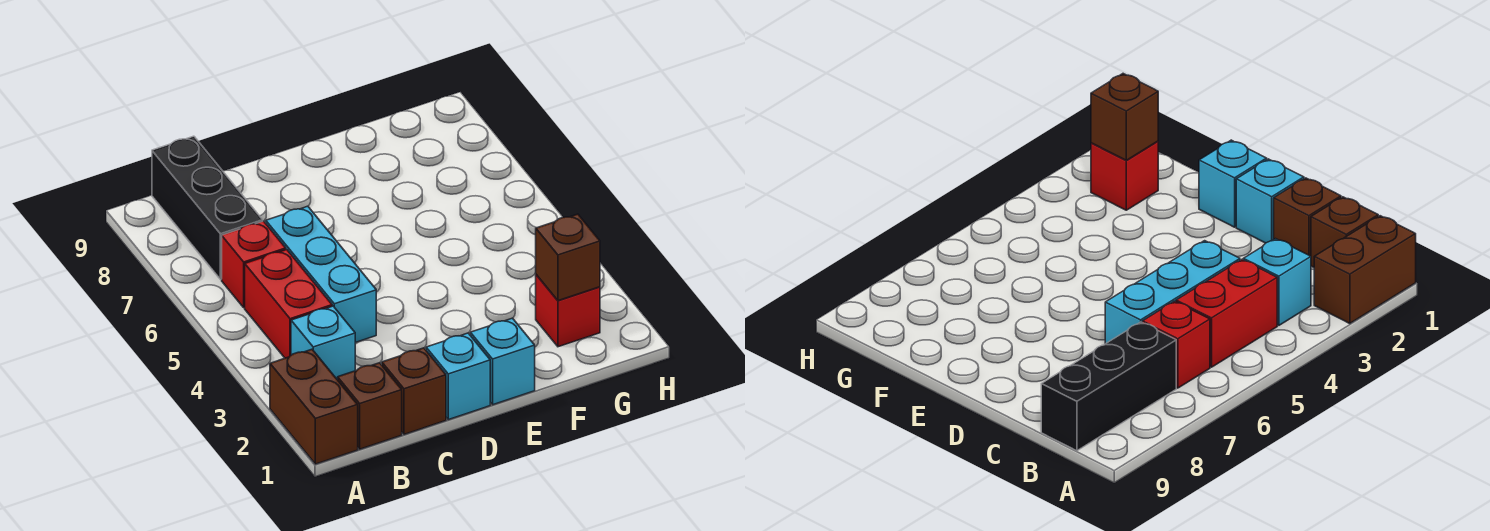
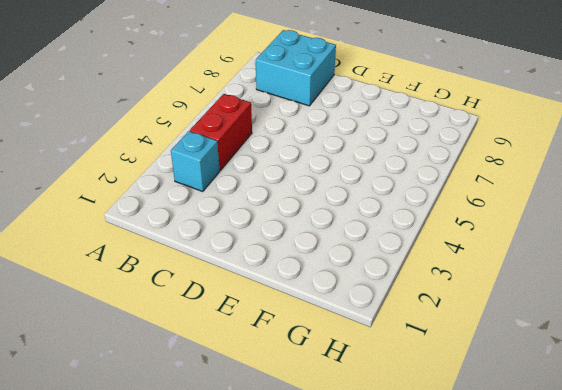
cyan 2x2 brick [256,30,336,106] -> black 1x3 brick [152,136,263,279]
none -> brown 1x2 brick [270,349,358,464]
none -> brown 1x1 brick [338,363,402,449]
none -> red 1x1 brick [222,221,286,308]

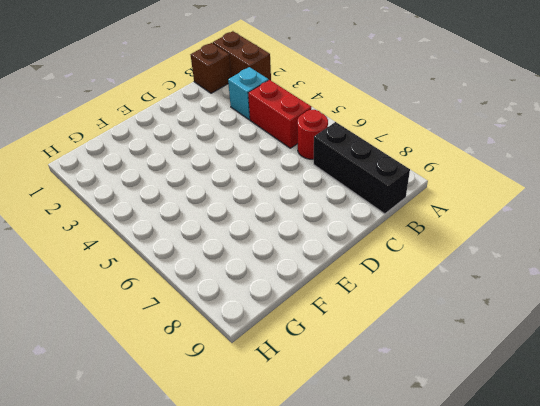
red 1x1 round brick [298,110,328,159] -> red 1x1 brick [222,221,286,308]
none -> brown 1x1 brick [382,348,446,434]
none -> cyan 1x3 brick [266,206,376,343]
none -> cyan 1x1 brick [426,333,490,420]

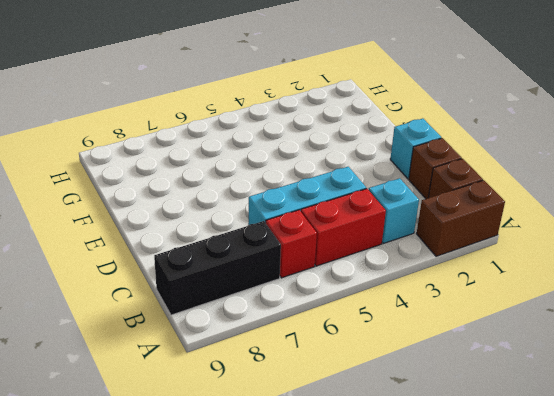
none -> cyan 1x1 brick [470,318,535,405]
none -> red 1x1 brick [536,275,600,347]
none -> brown 1x1 brick [536,214,600,301]

